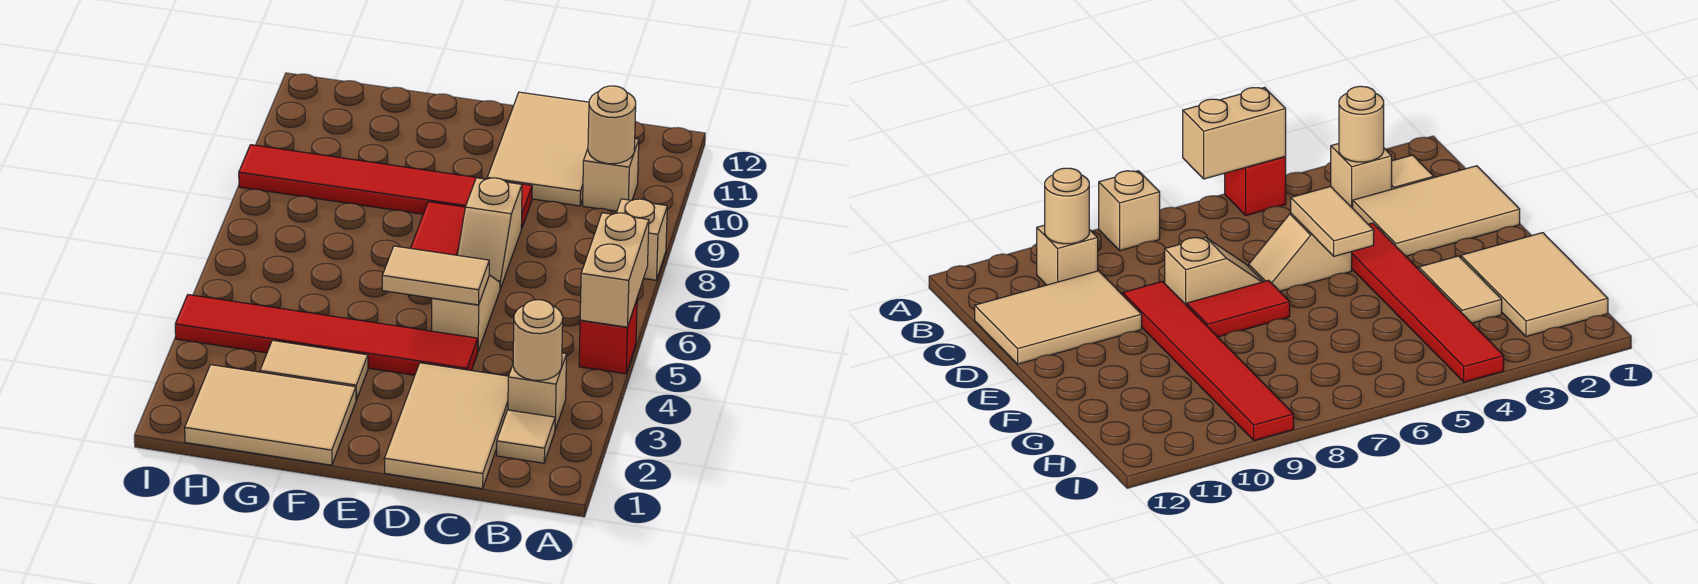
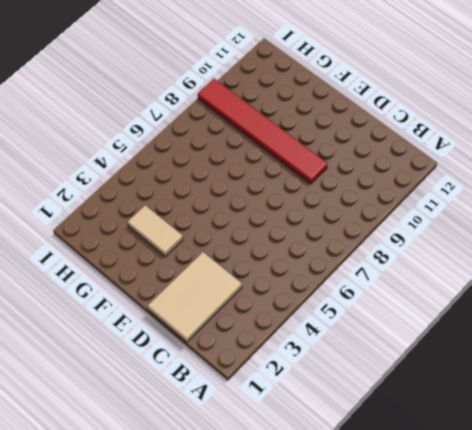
none -> red 1x1 brick [579,300,637,374]
none -> tan 1x1 brick [617,199,667,280]
none -> tan 1x1 tile [497,410,555,463]

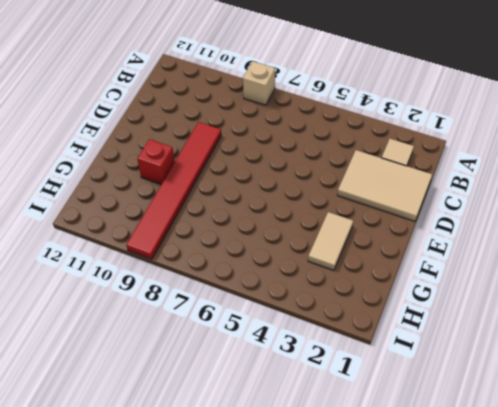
red 1x1 brick [137,139,175,185] -> red 1x1 brick moved to [579,300,637,374]
none -> tan 1x1 brick [508,353,566,430]
none -> tan 1x1 brick [583,139,639,211]
none -> tan 2x3 tile [487,92,589,206]

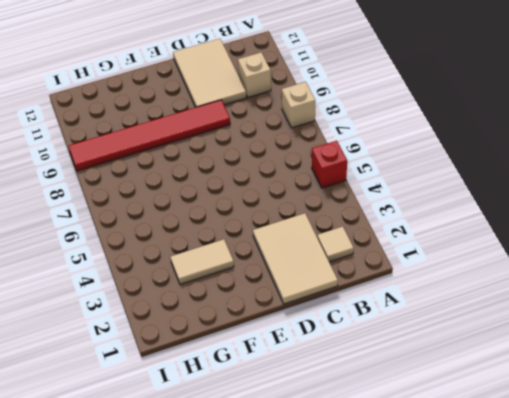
none -> tan 1x1 brick [508,353,566,430]
none -> red 1x6 tile [175,295,478,375]
none -> tan 1x2 slope [432,275,500,351]

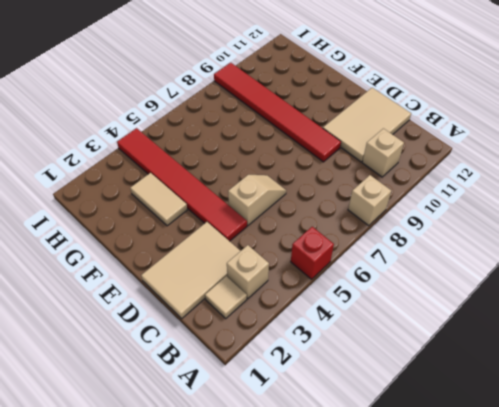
none -> tan 1x2 slope [458,178,522,289]
none -> red 1x2 tile [411,202,465,255]
none -> tan 2x3 tile [185,365,356,465]

